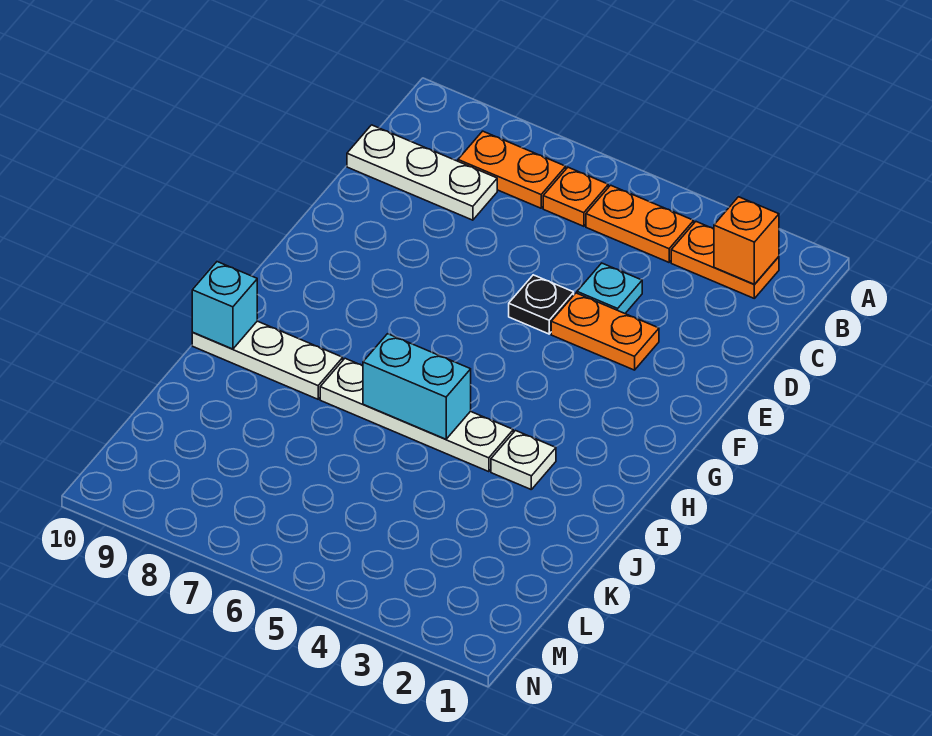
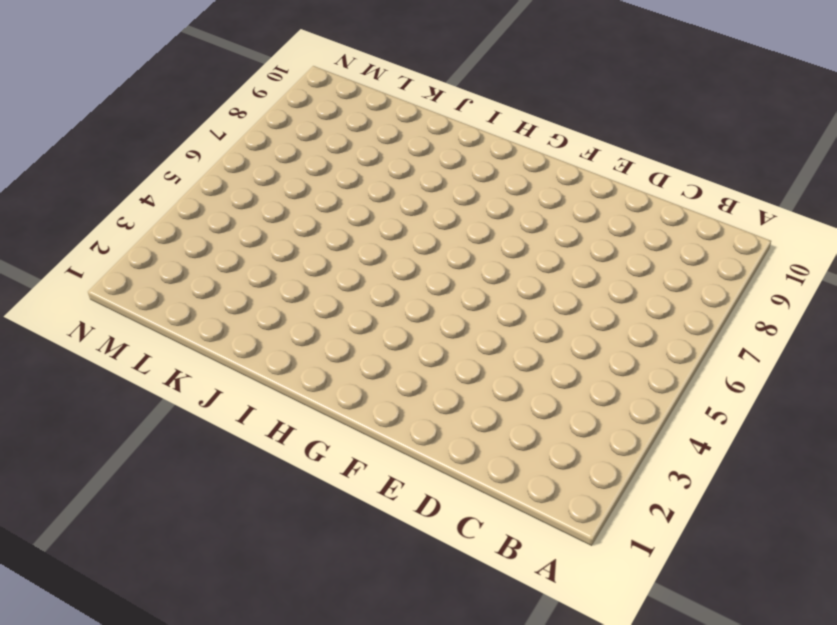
none -> orange 1x2 plate [671,222,779,298]
none -> orange 1x2 plate [586,185,694,262]
none -> orange 1x1 plate [543,167,608,226]

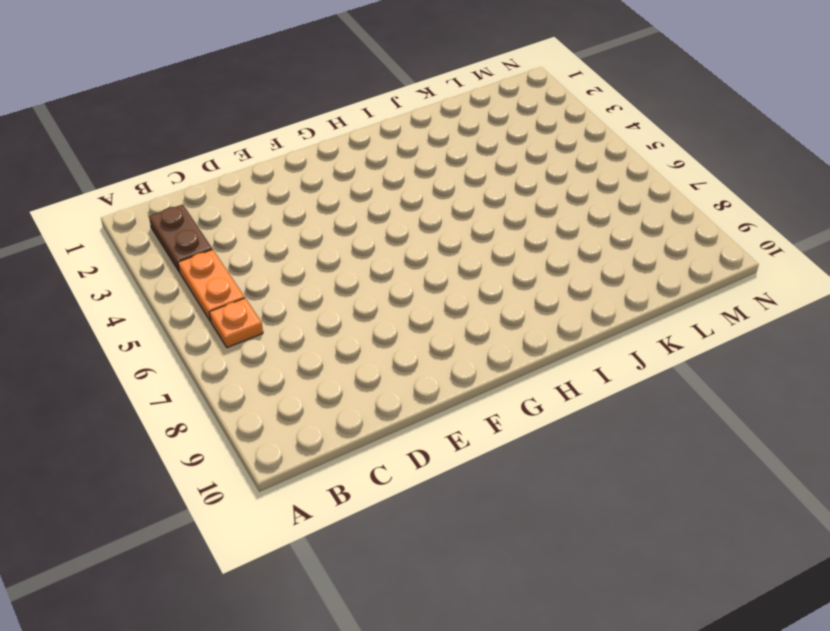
brown 1x2 plate [149,204,212,272] -> orange 1x2 plate [671,222,779,298]
none -> orange 1x2 plate [458,131,566,208]
none -> white 1x3 plate [347,125,497,220]
none -> cyan 1x1 plate [577,263,642,313]

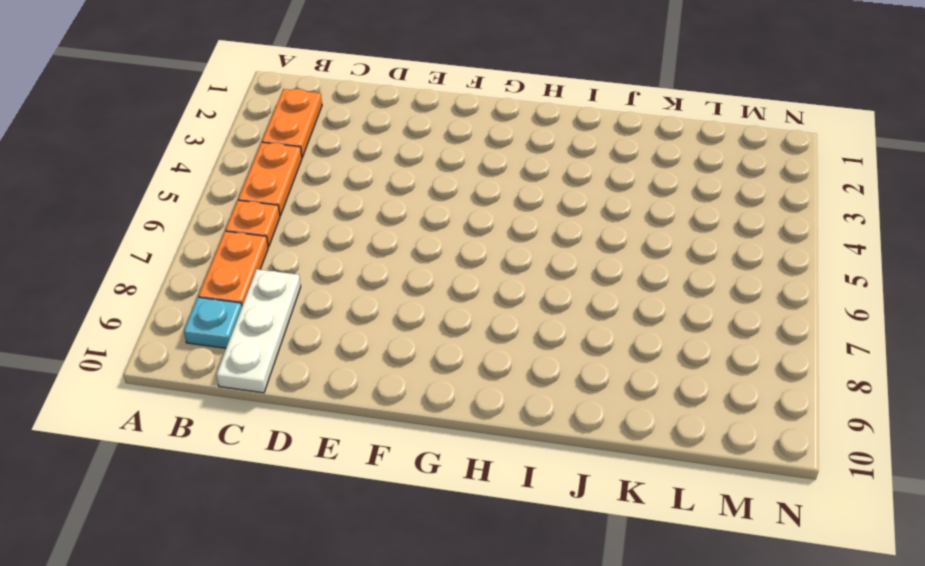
cyan 1x1 plate [184,297,242,348] -> cyan 1x1 plate moved to [577,263,642,313]
none -> orange 1x2 plate [551,293,659,370]
none -> black 1x1 plate [509,275,574,334]
none -> white 1x1 plate [491,431,556,489]

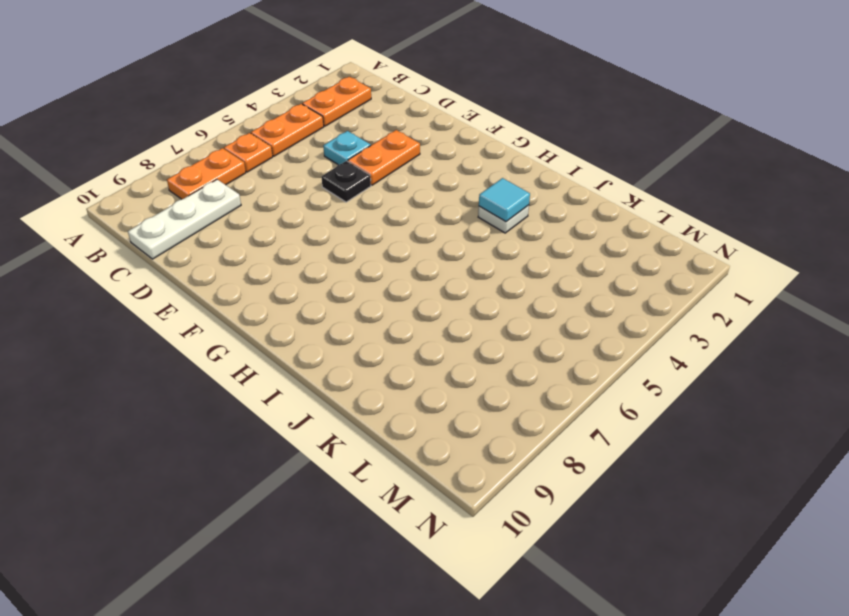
cyan 1x1 tile [479,178,530,222] -> none
none -> white 1x4 plate [320,358,513,472]
none -> white 1x3 plate [192,321,343,399]
none -> orange 1x1 brick [714,197,779,284]

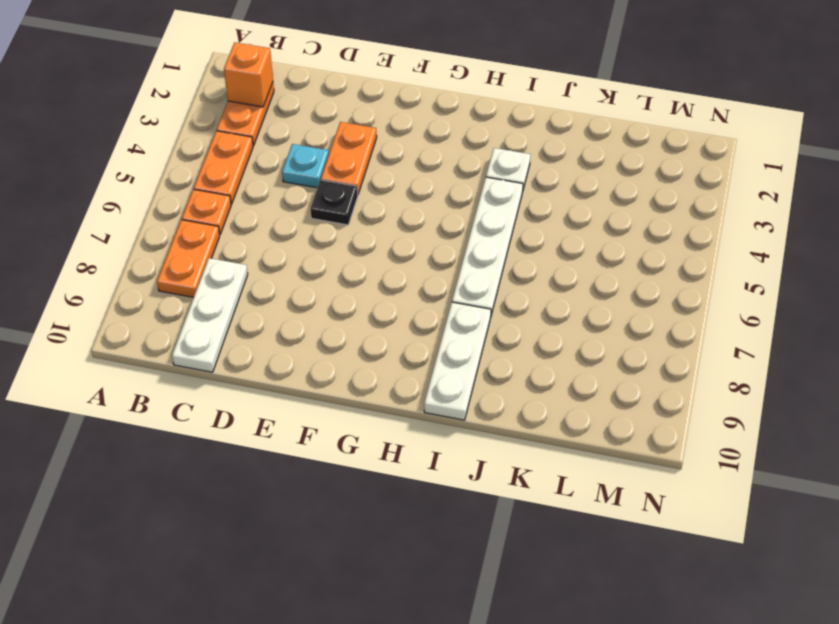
none -> cyan 1x2 brick [363,334,471,439]
none -> cyan 1x1 brick [192,262,257,349]

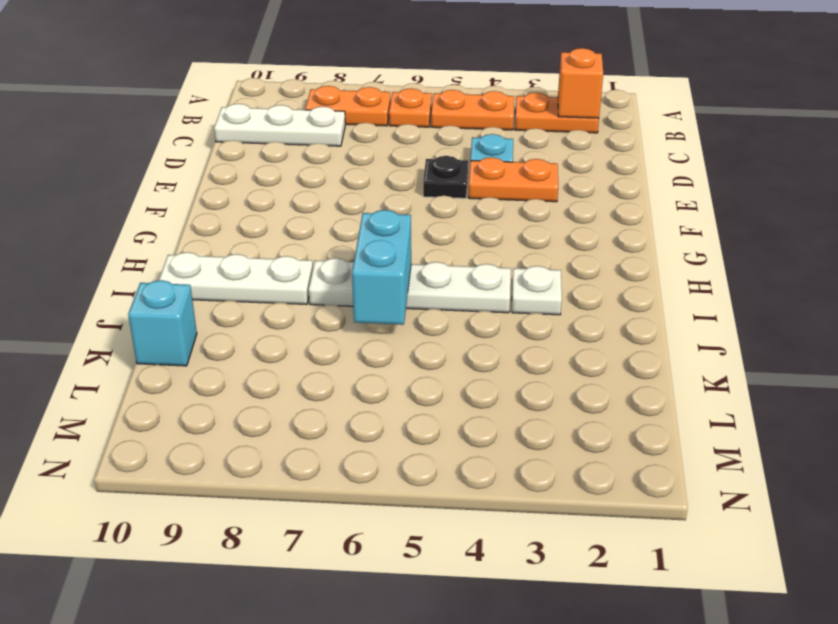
cyan 1x2 brick [352,210,411,325] -> cyan 1x2 brick turned to [363,334,471,439]
cyan 1x1 brick [128,280,197,366] -> cyan 1x1 brick moved to [192,262,257,349]

